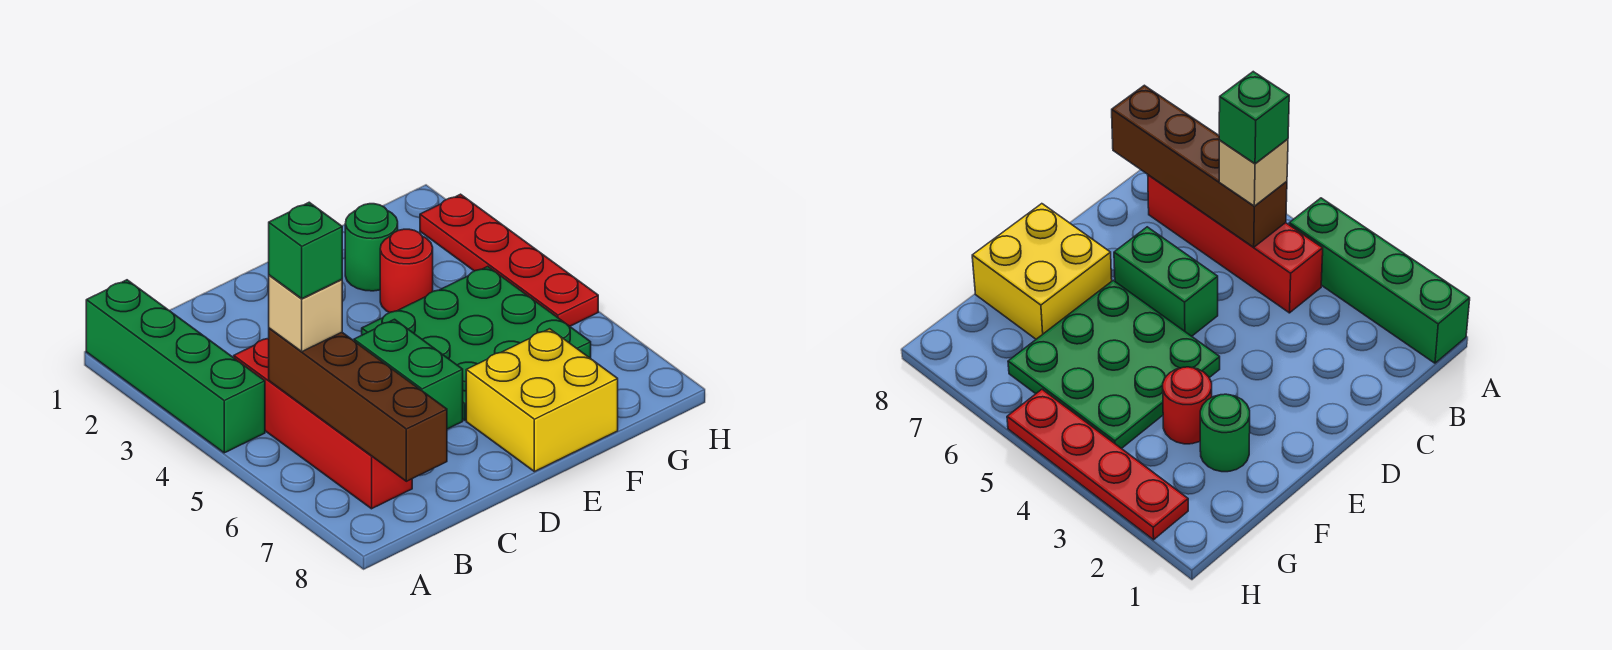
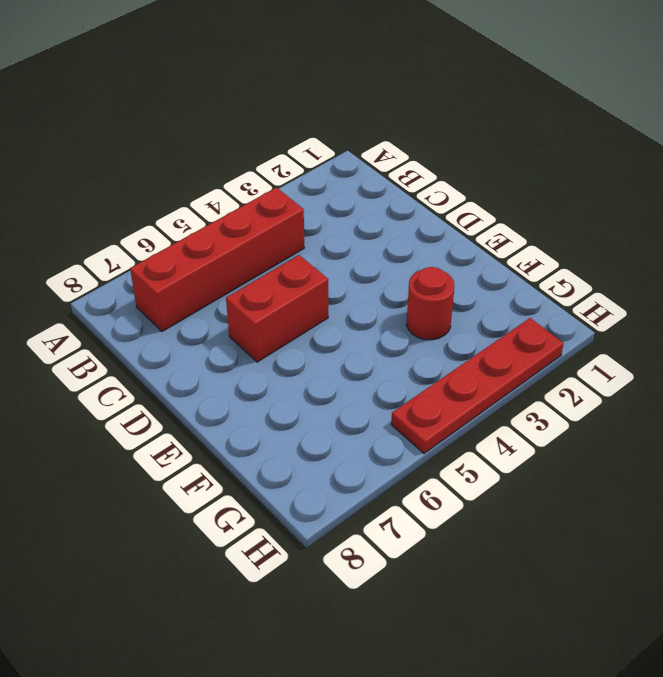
red 1x2 brick [226,255,328,362] -> green 1x2 brick [354,319,463,429]
none -> green 1x4 brick [86,280,265,453]
none -> green 3x3 plate [362,266,591,420]

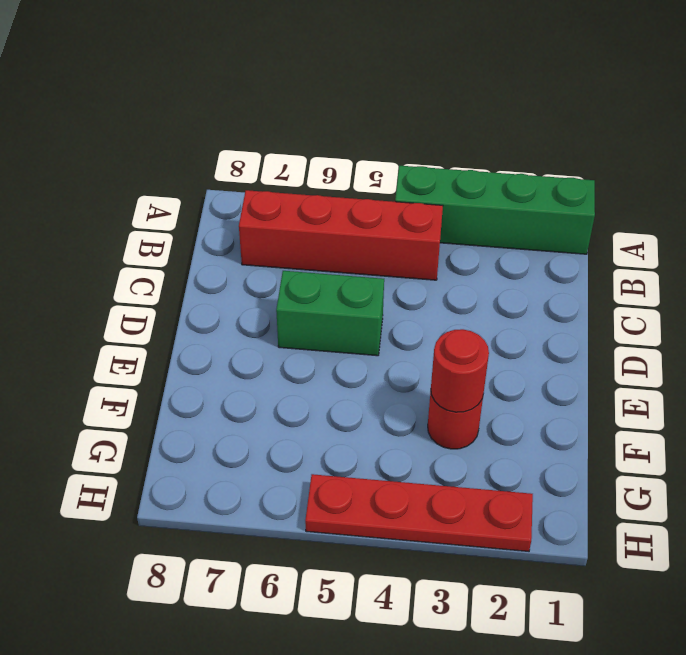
red 1x1 round brick [431,329,489,412] -> none
none -> green 3x3 plate [362,266,591,420]
none -> yellow 2x2 brick [466,329,618,472]

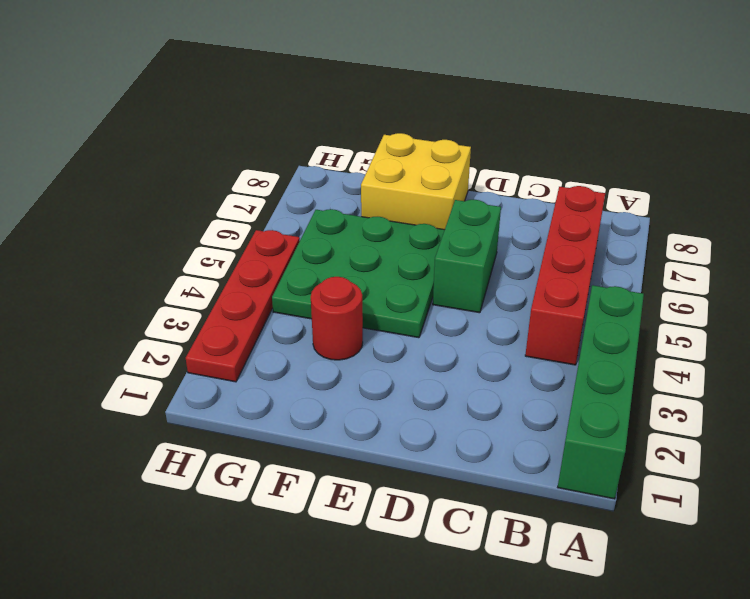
none -> green 1x1 round brick [345,204,398,291]
none -> brown 1x4 brick [268,328,447,481]

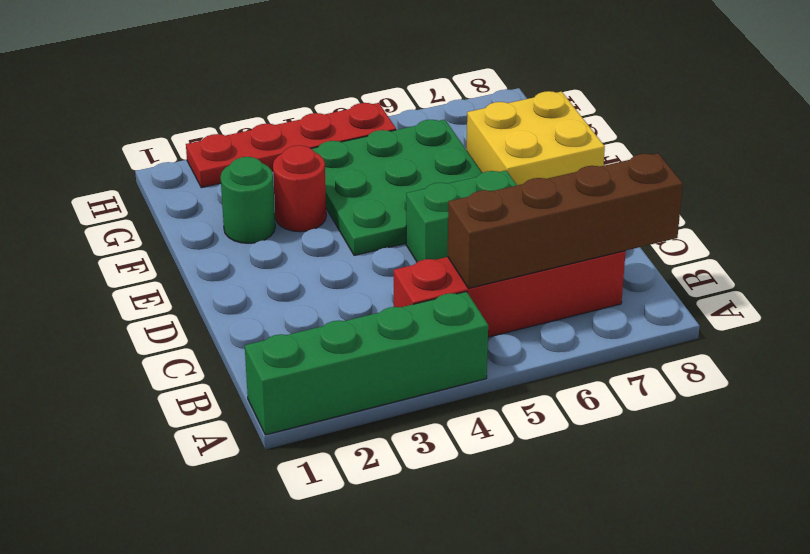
none -> tan 1x1 brick [269,275,342,352]
none -> green 1x1 brick [269,202,342,299]

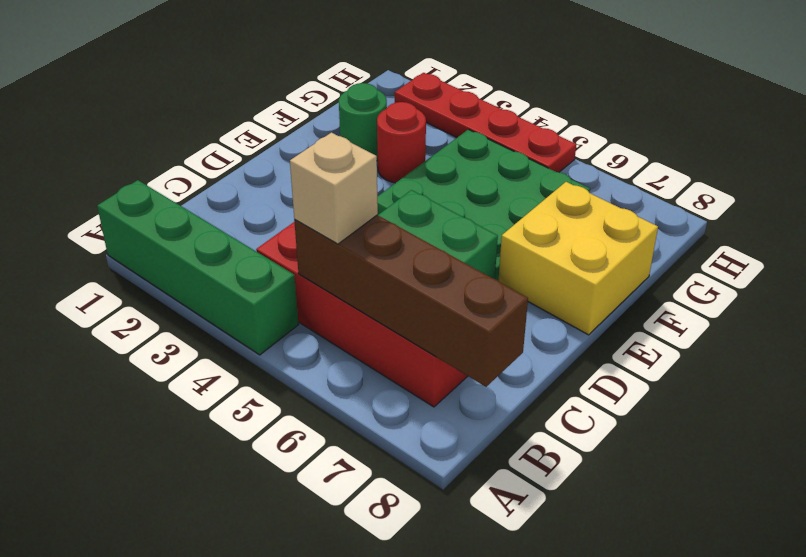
none -> green 1x1 brick [269,202,342,299]

